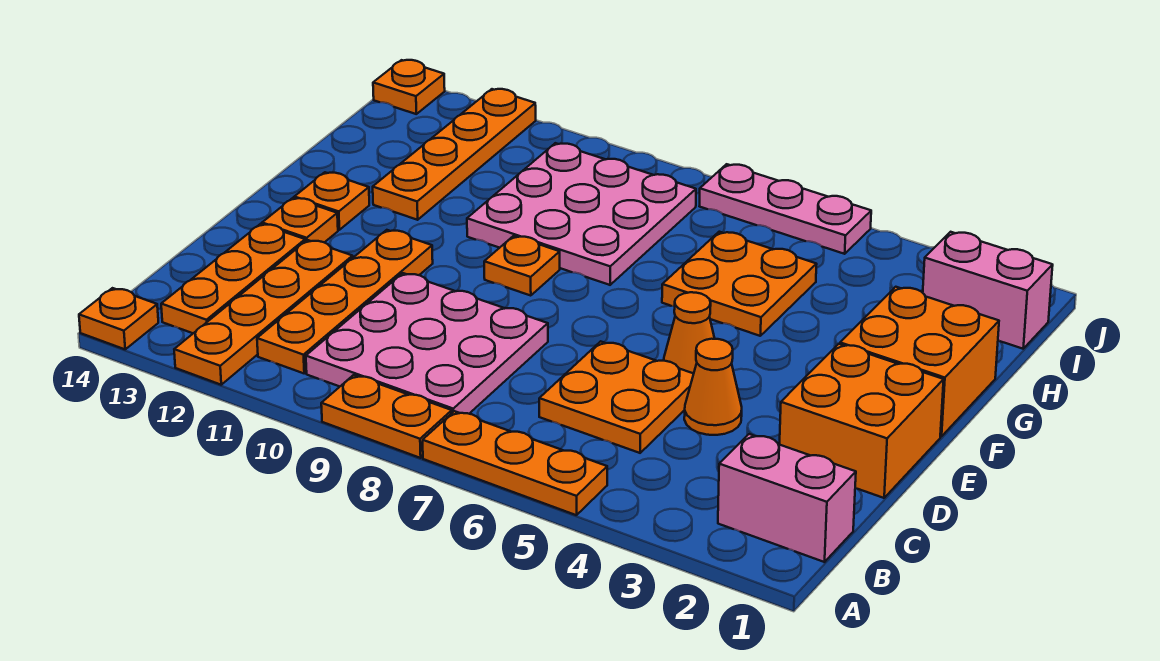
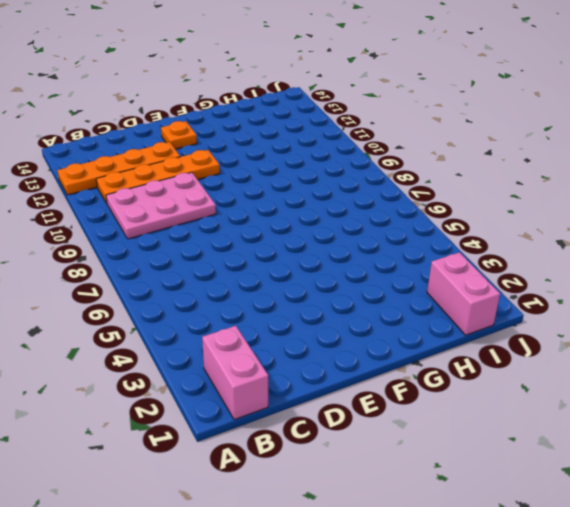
pink 2x3 plate [106,172,216,239] -> pink 3x3 plate [306,273,548,414]
none -> orange 1x3 plate [423,411,607,515]
none -> orange 1x2 plate [321,375,452,458]
none -> orange 1x1 plate [79,288,158,349]

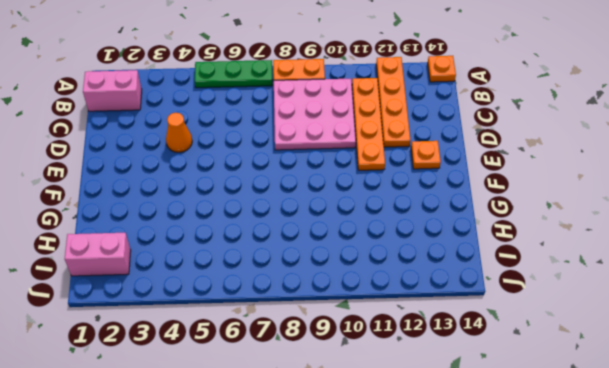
green 1x3 plate [195,60,273,88] -> orange 1x3 plate [423,411,607,515]
none -> orange 1x3 plate [161,224,305,333]
none -> orange 2x2 plate [539,341,694,453]
none -> orange 2x2 brick [780,344,944,498]

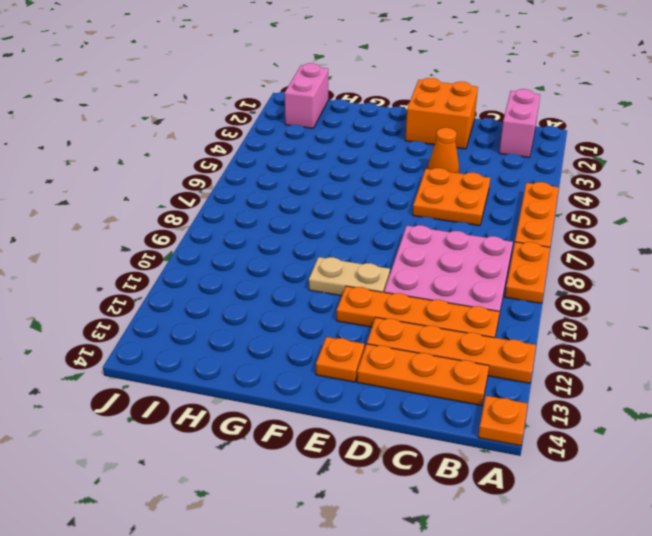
tan 1x2 plate [309,257,390,296] -> none
none -> orange 1x1 cone [664,292,715,373]
none -> orange 2x2 brick [840,287,999,437]
none -> orange 1x1 plate [484,236,560,296]

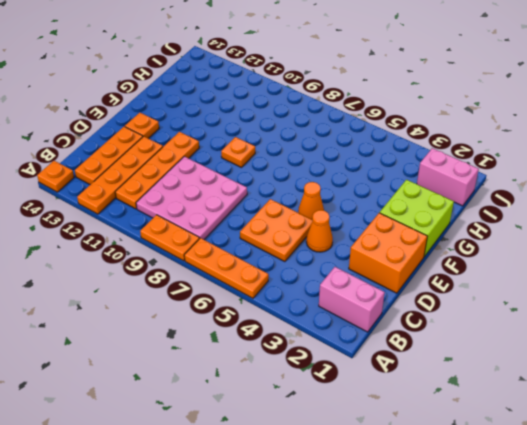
lime 2x2 brick [380,180,454,257] -> orange 2x2 brick [840,287,999,437]
none -> orange 1x1 plate [294,172,369,230]
none -> orange 2x2 plate [662,232,817,336]
none -> pink 3x3 plate [467,143,696,285]

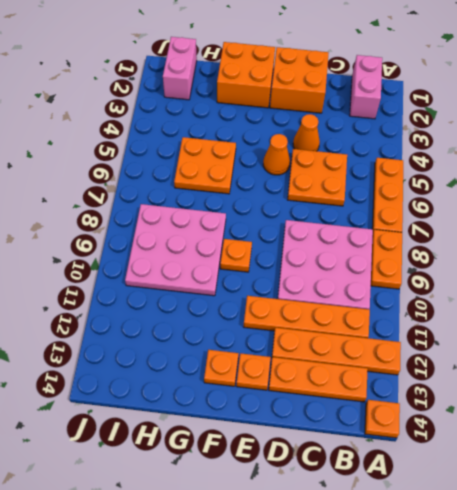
none -> orange 1x4 plate [373,89,536,220]
none -> pink 1x3 plate [700,164,871,254]
none -> orange 1x1 plate [373,60,445,114]

